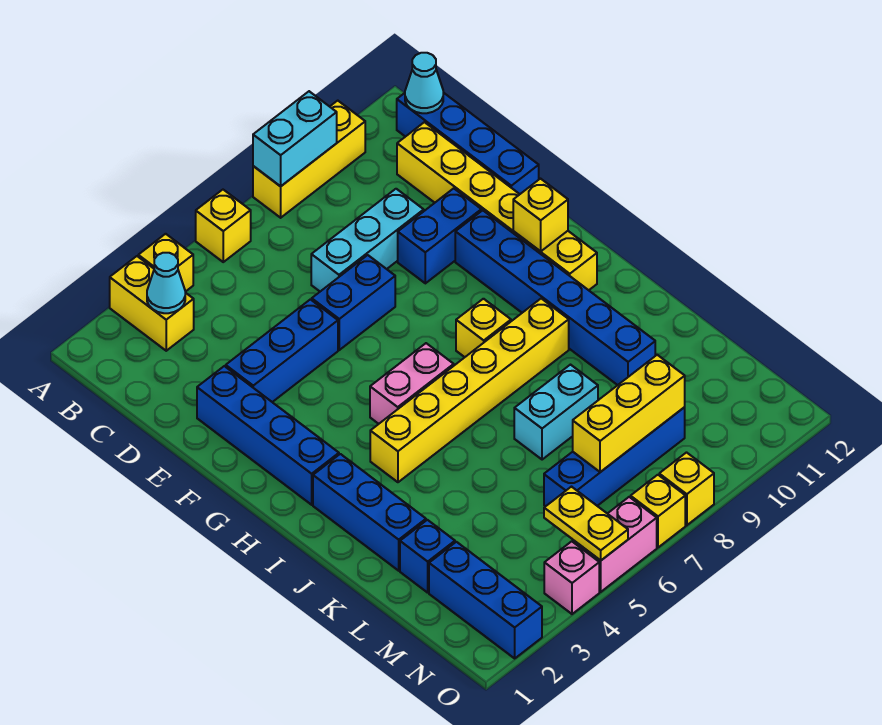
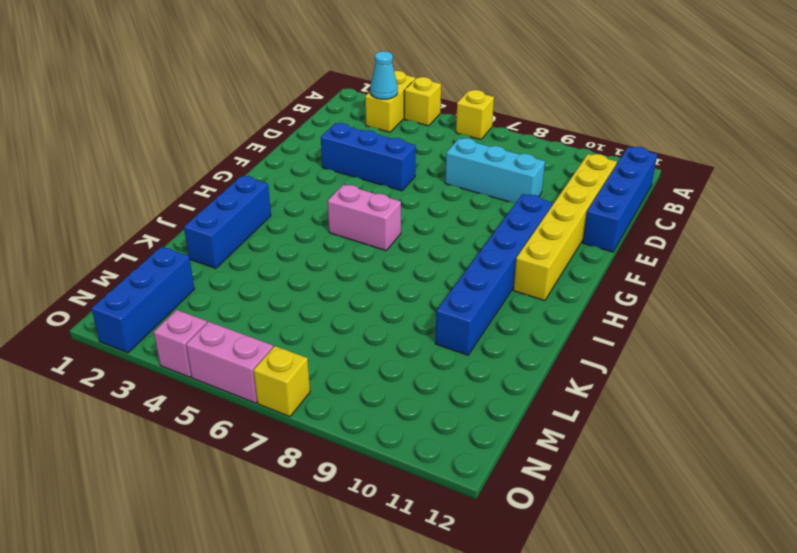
none -> yellow 1x3 brick [253,101,365,218]
none -> blue 1x4 brick [197,366,339,505]
none -> blue 1x2 brick [312,255,395,350]
none -> blue 1x2 brick [398,188,481,283]

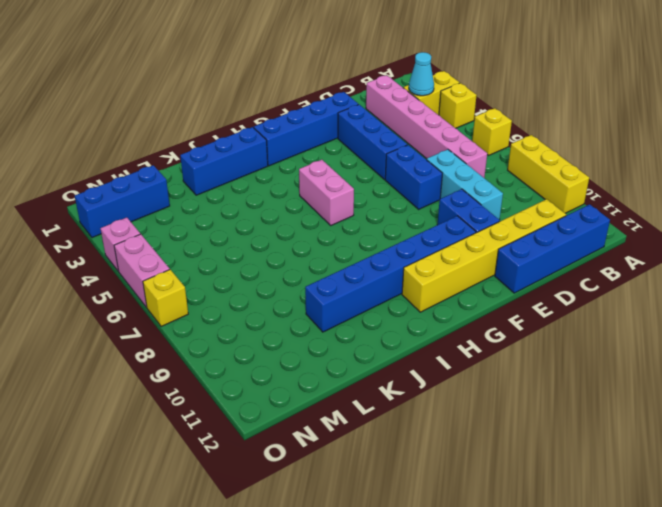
pink 1x6 brick [366,75,487,178] -> none
none -> yellow 1x1 brick [456,299,511,357]
none -> yellow 1x6 brick [370,299,569,482]
none -> cyan 1x2 brick [514,365,598,460]
none -> blue 1x1 brick [400,520,455,593]

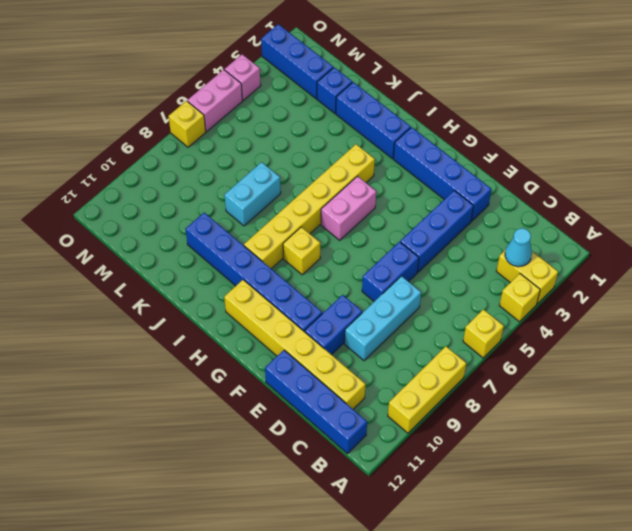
none -> blue 1x4 brick [544,407,685,506]
none -> yellow 1x1 brick [659,453,714,525]
none -> cyan 1x2 brick [253,91,337,186]
none -> cyan 1x1 cone [405,53,443,113]

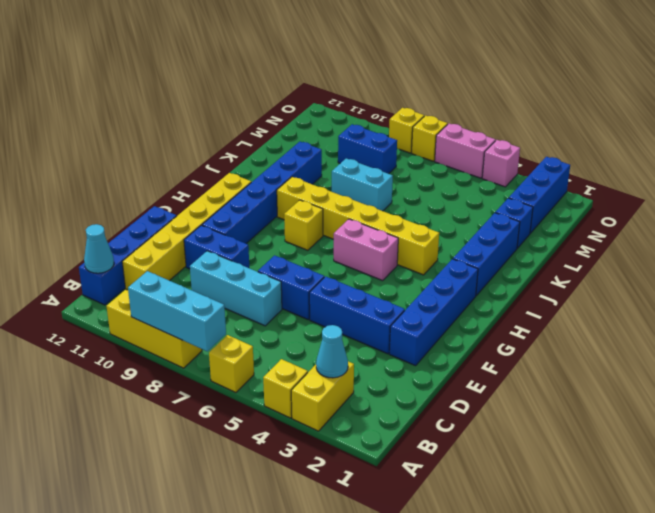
cyan 1x3 brick [128,271,226,351] -> cyan 1x2 brick [253,91,337,186]
blue 1x2 brick [338,124,397,174] -> blue 1x4 brick [544,407,685,506]
none -> yellow 1x1 brick [513,179,568,251]
none -> yellow 1x3 brick [573,355,685,472]
none -> yellow 1x2 plate [544,487,628,560]

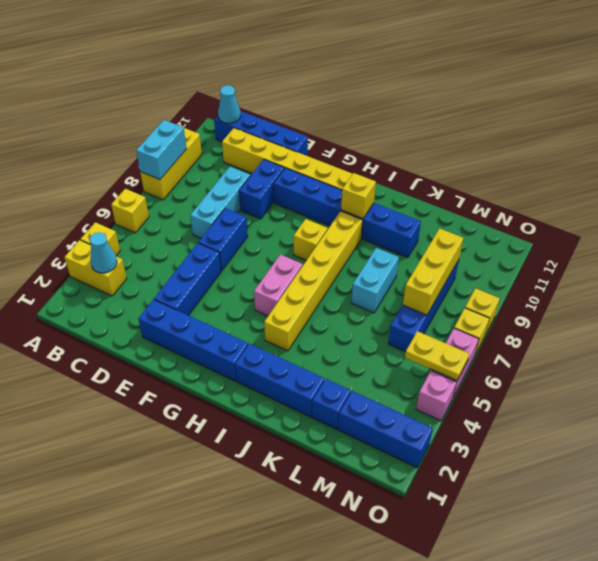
yellow 1x1 brick [341,173,376,219] -> yellow 1x1 brick moved to [513,179,568,251]

